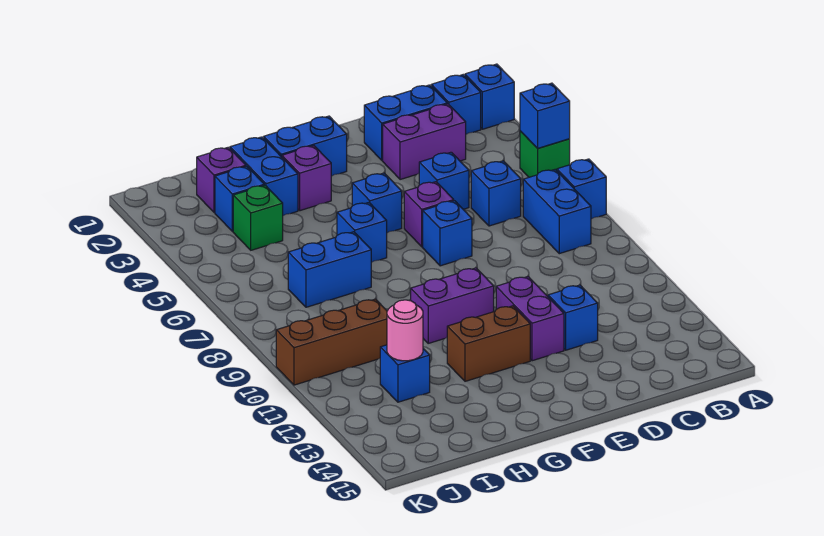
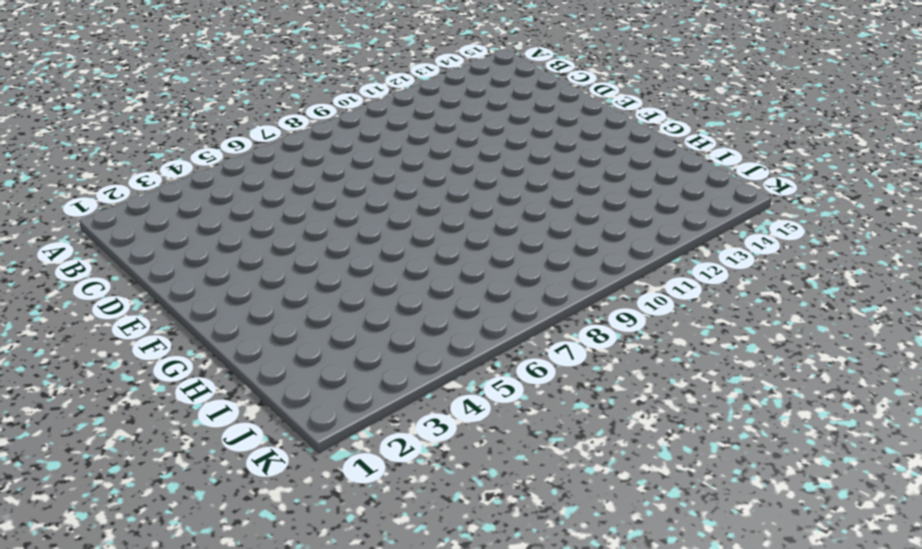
none -> blue 1x1 brick [465,64,514,129]
none -> green 1x1 brick [520,131,570,177]
none -> blue 1x1 brick [557,159,606,219]

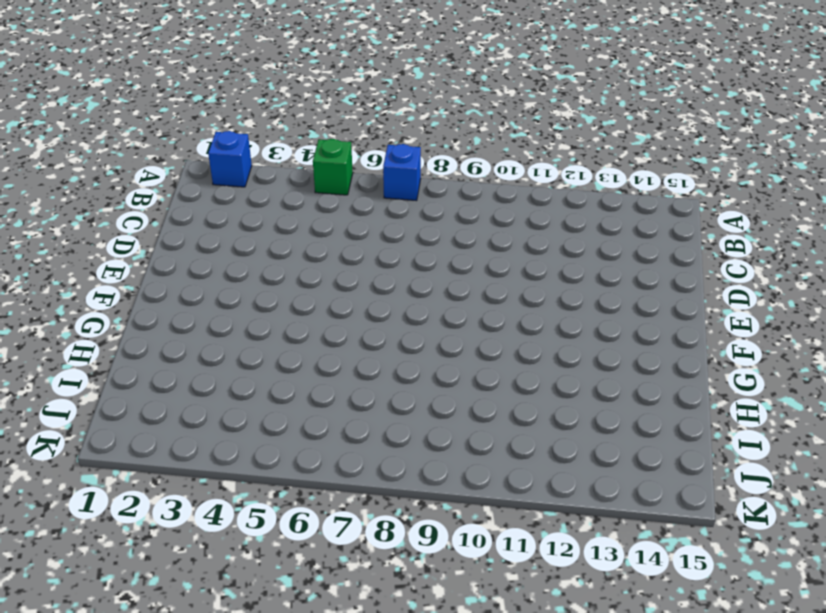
none -> blue 1x1 brick [431,75,481,134]
none -> blue 1x2 brick [523,170,591,254]
none -> blue 1x2 brick [364,85,447,160]

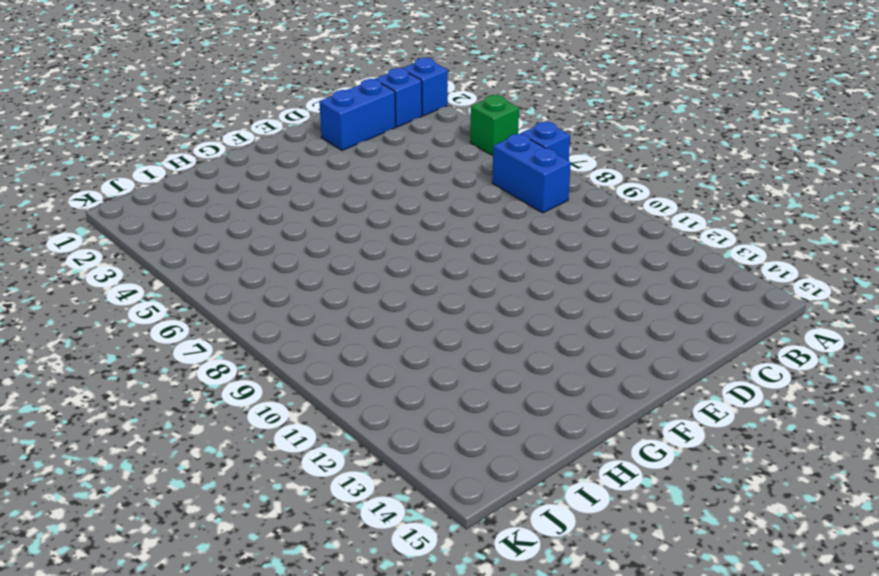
none -> purple 1x2 brick [383,104,466,180]
none -> blue 1x1 brick [471,161,521,226]
none -> blue 1x1 brick [419,152,469,209]

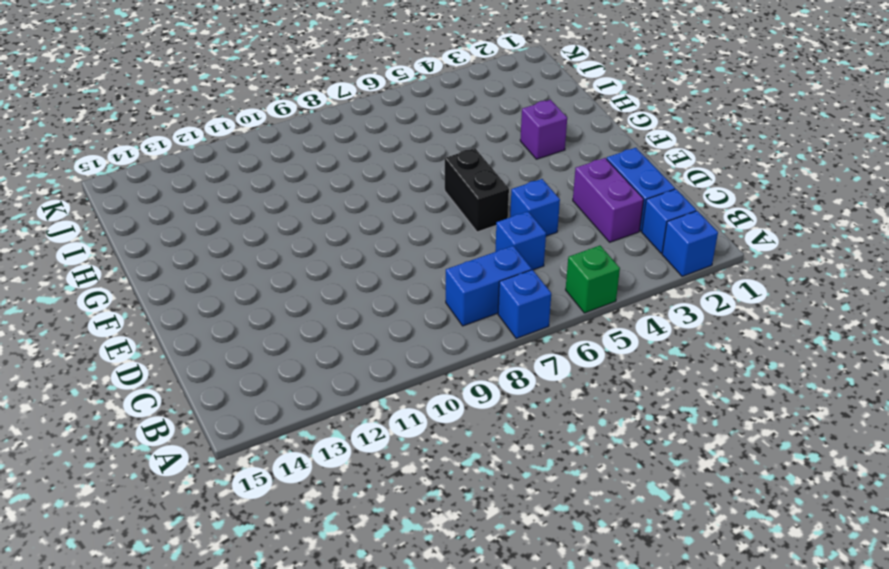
black 1x2 brick [445,148,509,232] -> purple 1x1 brick [404,182,454,247]
none -> blue 1x1 brick [548,285,598,350]
none -> blue 1x1 brick [423,201,472,266]
none -> purple 1x2 brick [496,277,564,361]

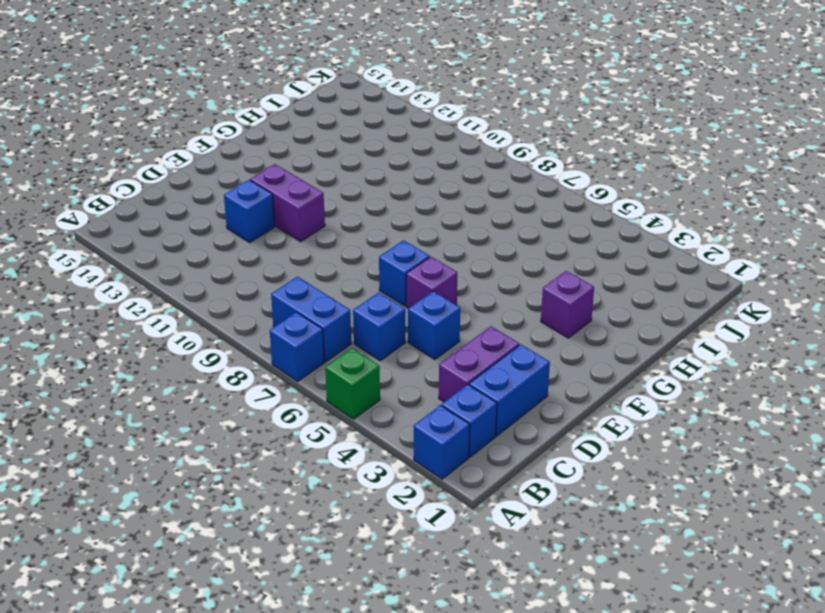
none -> blue 1x2 brick [264,116,347,176]
none -> blue 1x1 brick [352,173,402,233]
none -> purple 1x2 brick [411,268,494,343]

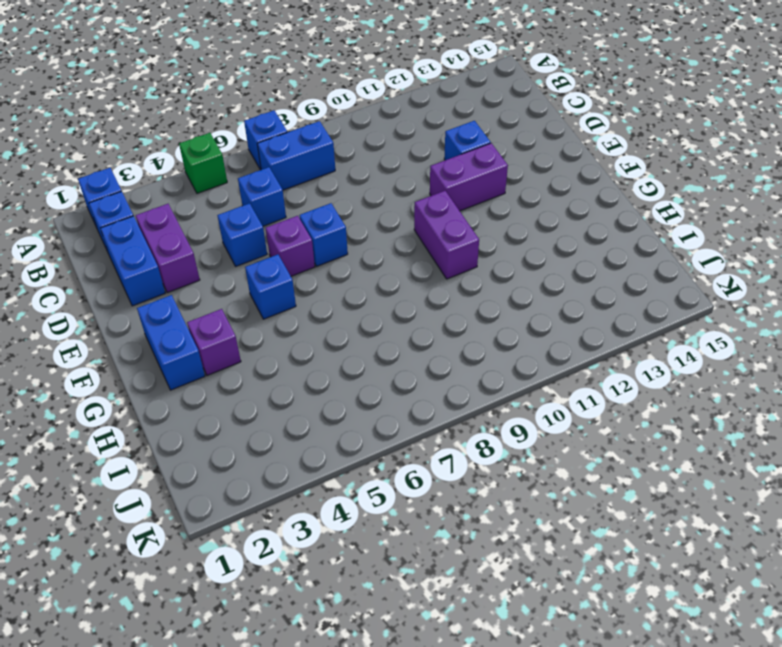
none -> brown 1x2 brick [447,306,530,381]
none -> blue 1x1 brick [337,203,387,263]
none -> blue 1x2 brick [230,137,298,216]

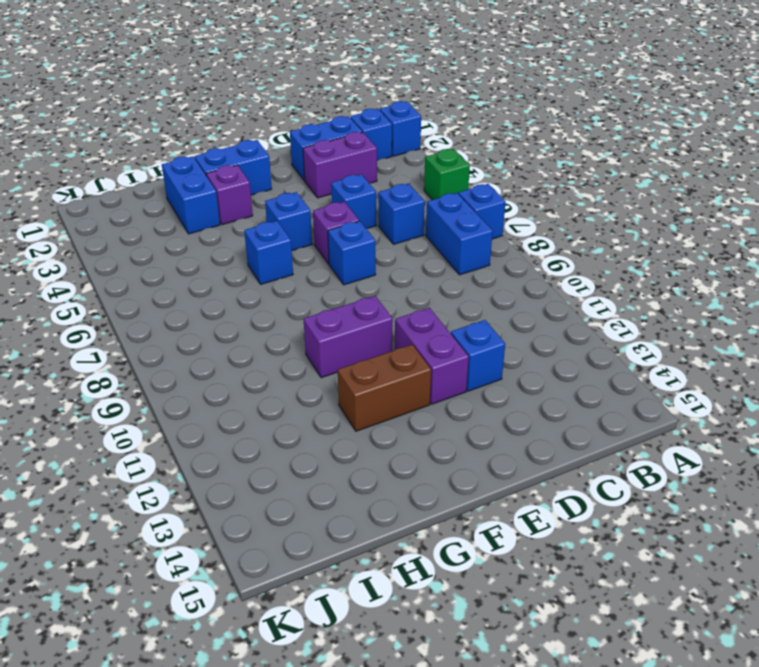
none -> blue 1x2 brick [288,232,371,307]
none -> purple 1x1 brick [197,147,246,213]
none -> blue 1x1 brick [215,166,264,231]

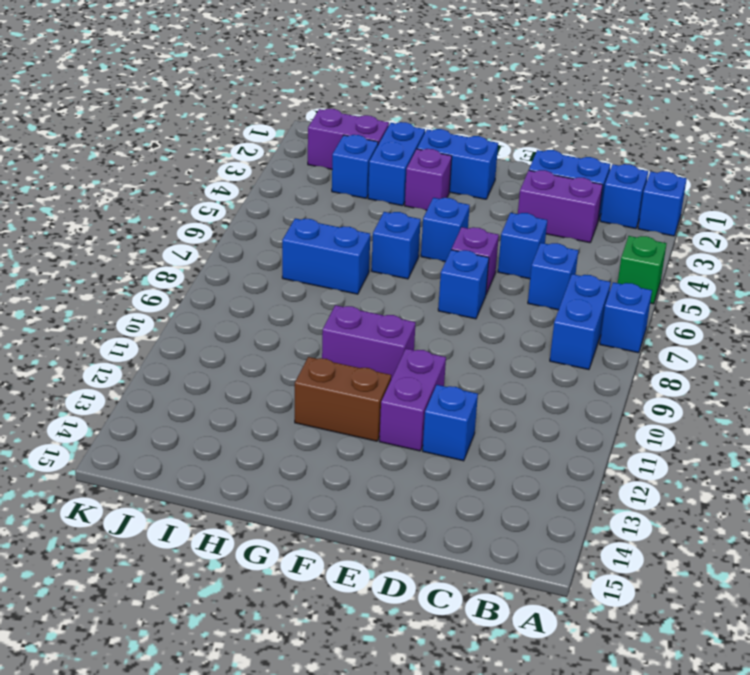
purple 1x2 brick [308,109,389,169] -> purple 1x1 brick [197,147,246,213]
none -> green 1x1 brick [233,185,283,250]
none -> brown 1x3 brick [276,299,387,385]
none -> blue 1x1 brick [380,345,430,402]

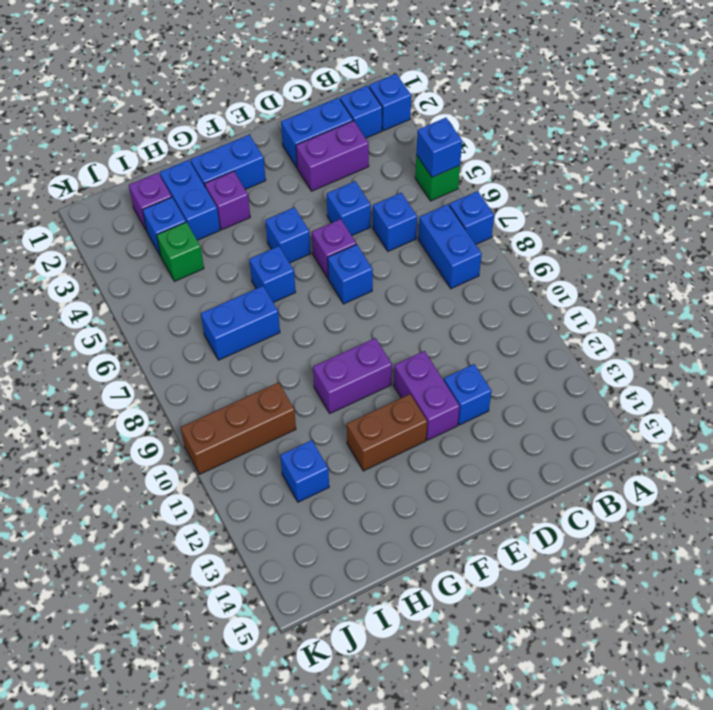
none -> pink 1x1 round brick [387,300,423,361]

